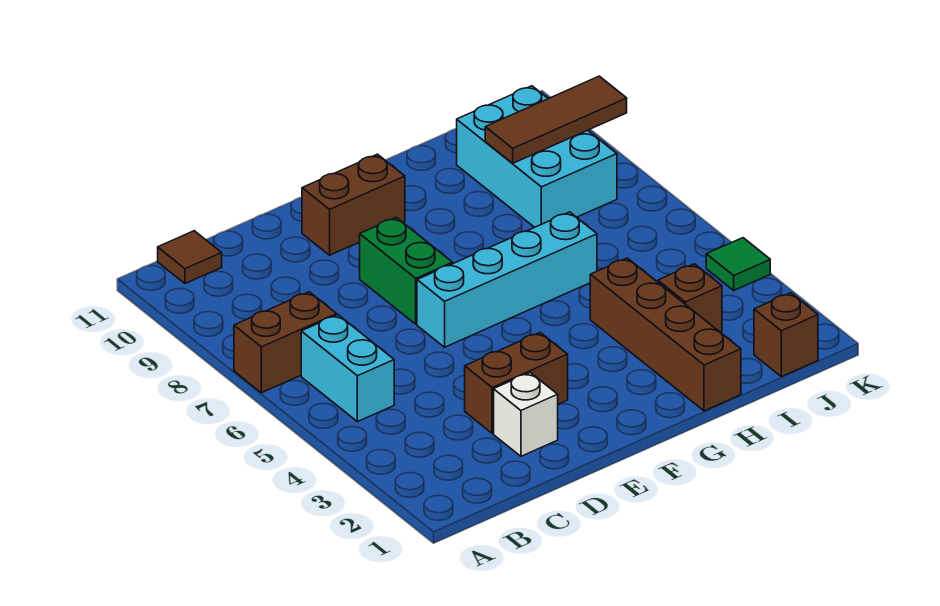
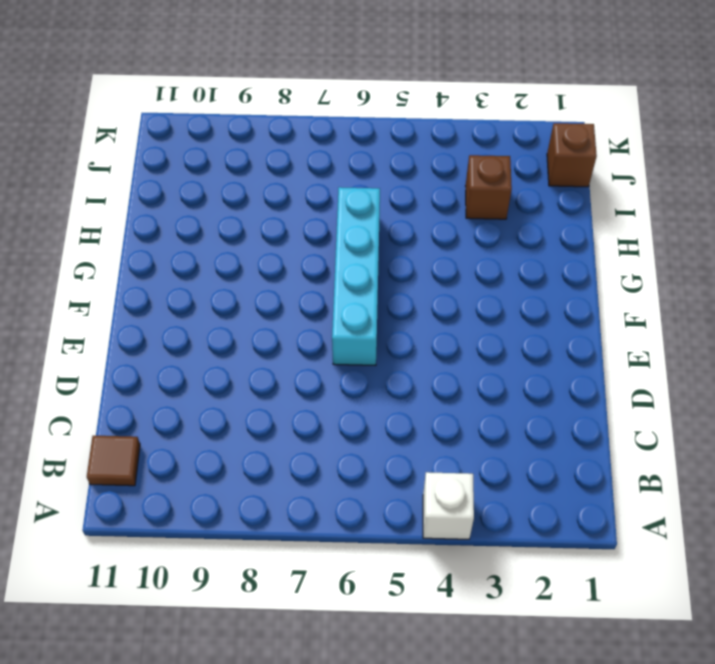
white 1x1 brick [423,472,474,539] -> white 1x1 brick moved to [494,373,558,456]
none -> brown 1x2 brick [234,292,337,393]
none -> cyan 1x2 brick [301,315,394,422]
none -> brown 1x2 brick [465,333,568,433]

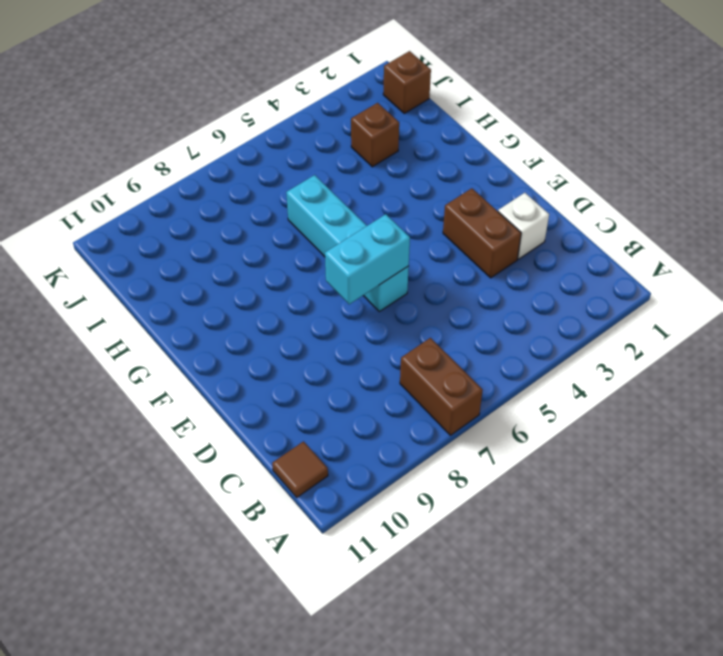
cyan 1x2 brick [325,214,410,304] -> cyan 1x2 brick moved to [301,315,394,422]
none -> green 1x2 brick [360,217,453,324]
none -> brown 1x2 brick [302,154,405,255]
none -> brown 1x4 brick [590,258,741,411]

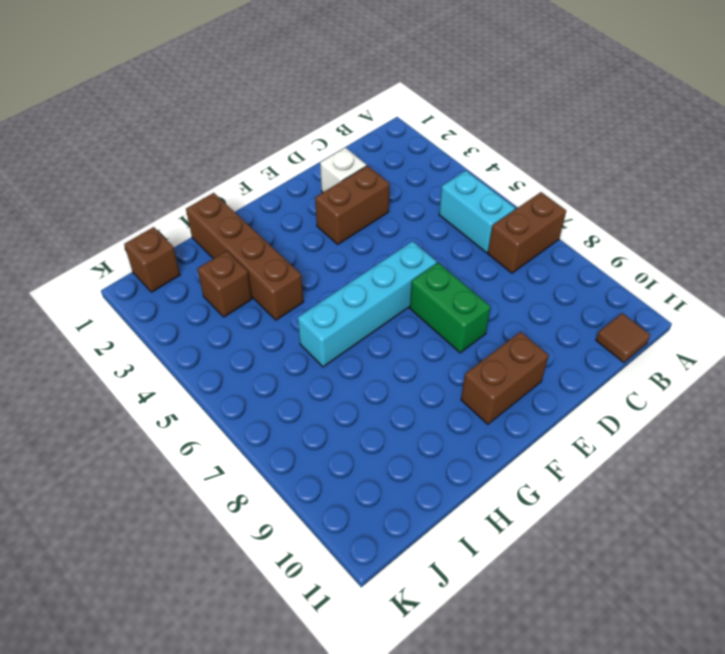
none -> cyan 2x3 brick [457,86,617,227]
none -> green 1x1 tile [706,238,770,290]
none -> brown 1x3 tile [485,76,627,163]

